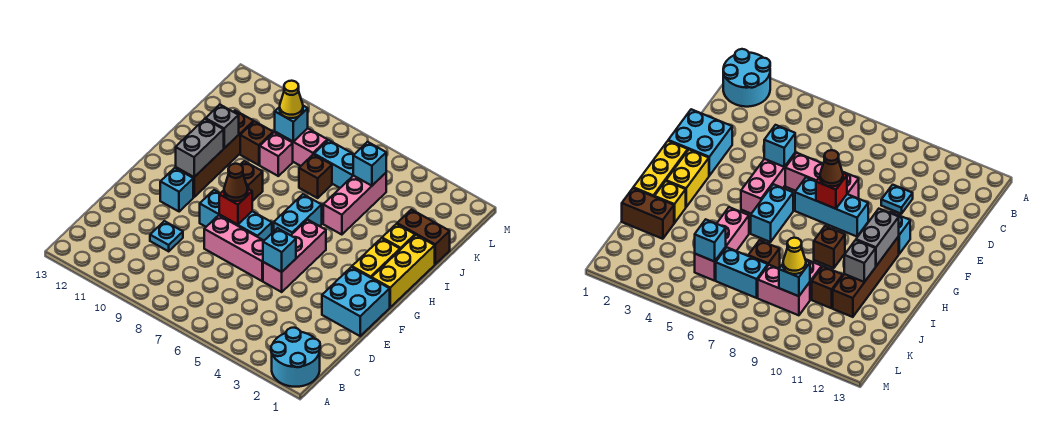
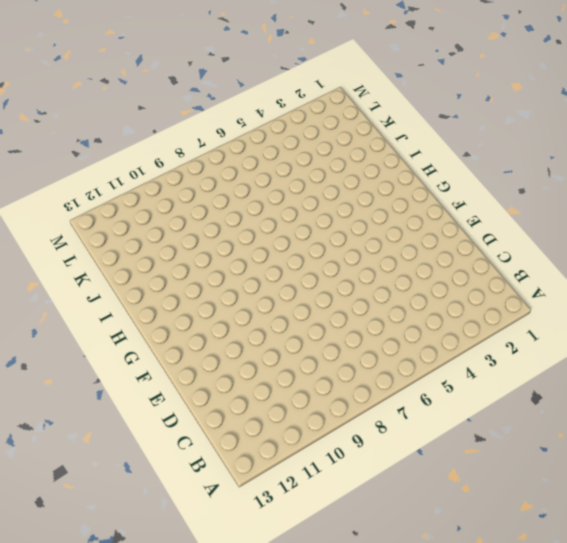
none -> cyan 2x2 round brick [271,328,320,387]
none -> cyan 1x1 plate [150,221,183,251]
none -> cyan 2x2 brick [322,267,390,336]

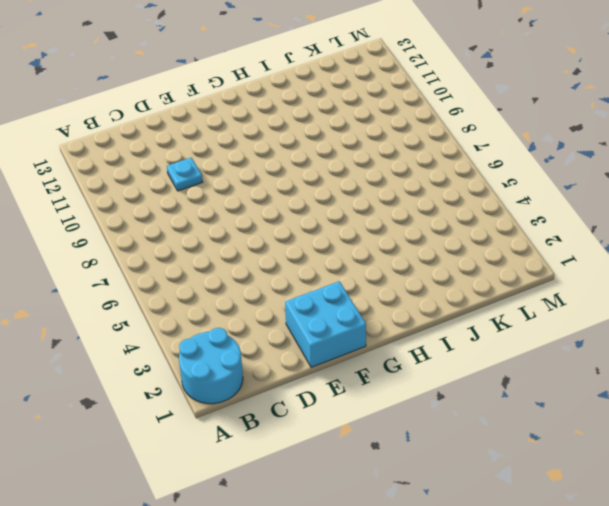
none -> pink 1x3 brick [263,220,326,292]
none -> pink 1x3 brick [204,215,264,281]
none -> cyan 1x3 brick [200,190,272,240]

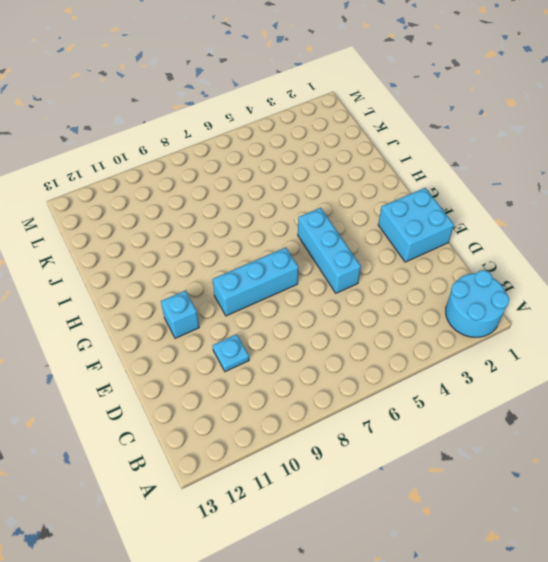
cyan 1x3 brick [298,208,361,293] -> pink 1x3 brick [263,220,326,292]
none -> pink 1x3 brick [204,215,264,281]
none -> yellow 1x3 brick [372,235,435,307]
none -> yellow 1x2 brick [352,238,400,278]

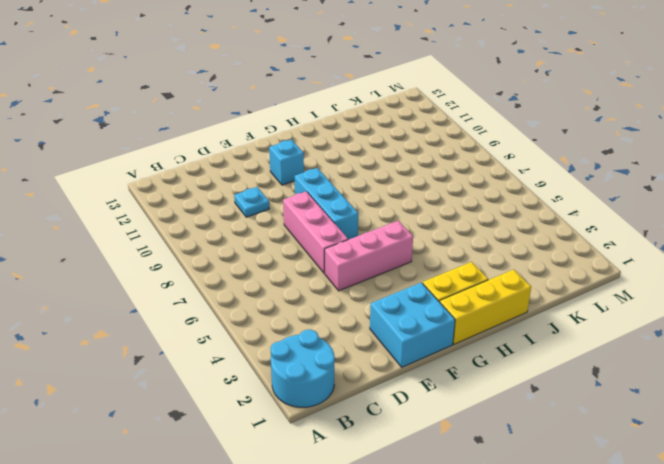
none -> cyan 1x2 brick [274,194,322,235]
none -> brown 1x4 brick [176,111,254,197]
none -> brown 1x1 brick [240,161,263,201]

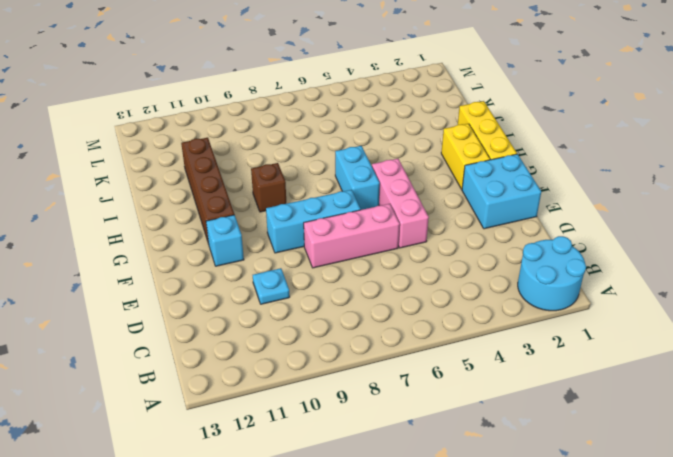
none -> yellow 1x1 brick [382,224,415,250]
none -> pink 1x3 brick [323,173,386,235]
none -> brown 1x2 brick [397,210,450,264]

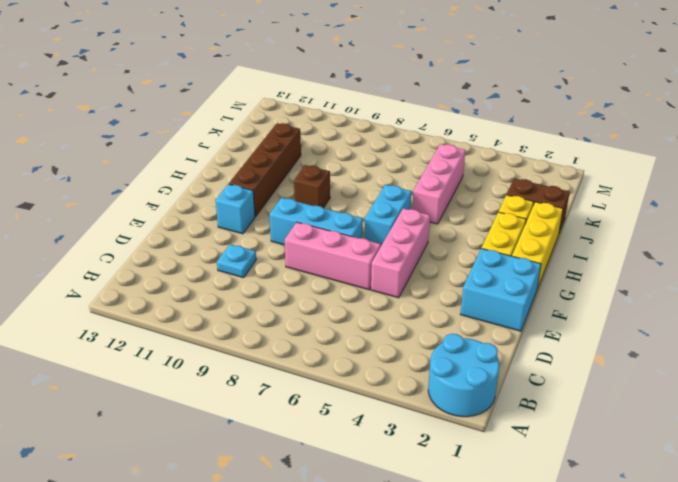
none -> brown 1x1 brick [299,154,332,198]
none -> pink 1x1 brick [260,132,293,176]
none -> brown 1x1 brick [240,121,273,165]

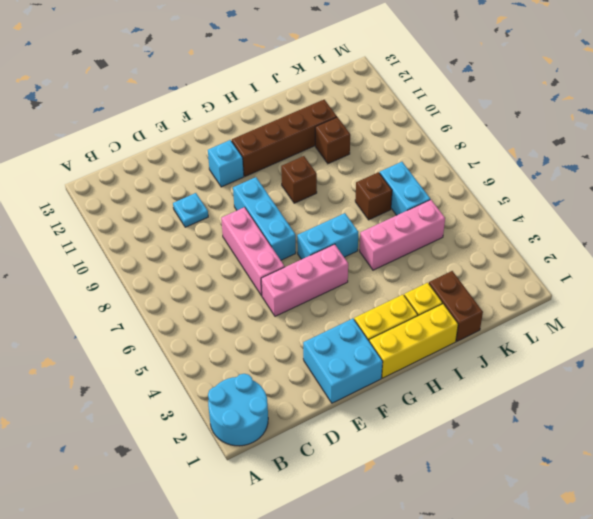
none -> pink 1x1 brick [260,132,293,176]
none -> pink 1x2 brick [275,128,327,166]
none -> cyan 1x1 brick [263,228,296,272]

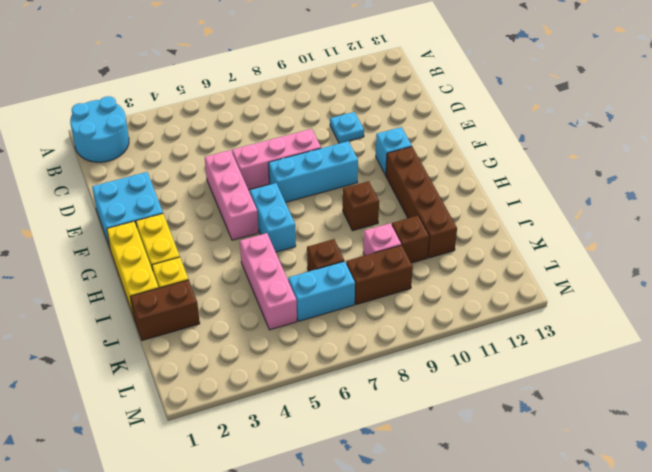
brown 1x2 brick [346,245,413,305] -> pink 1x2 brick [275,128,327,166]
none -> cyan 1x1 brick [263,228,296,272]
none -> red 1x1 brick [219,188,252,225]
none -> grey 1x2 brick [176,119,224,177]

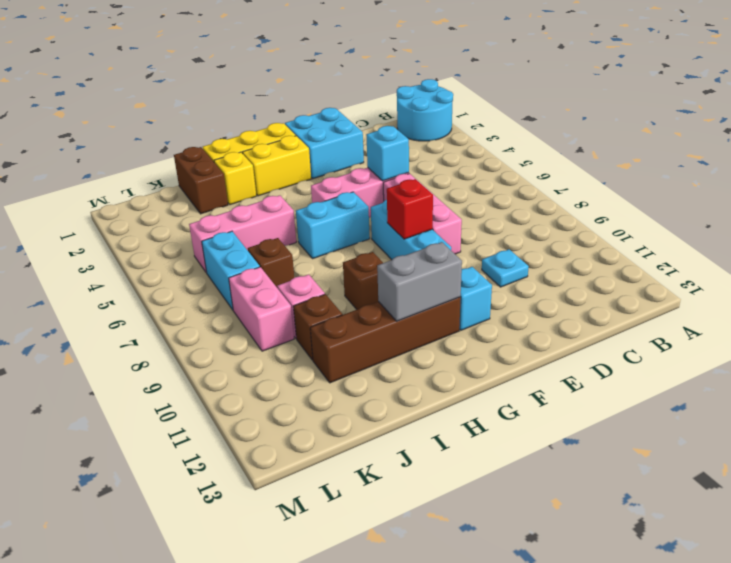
none -> grey 1x1 brick [206,105,239,148]
none -> cyan 1x1 brick [353,142,386,186]
none -> cyan 1x1 brick [275,106,308,142]

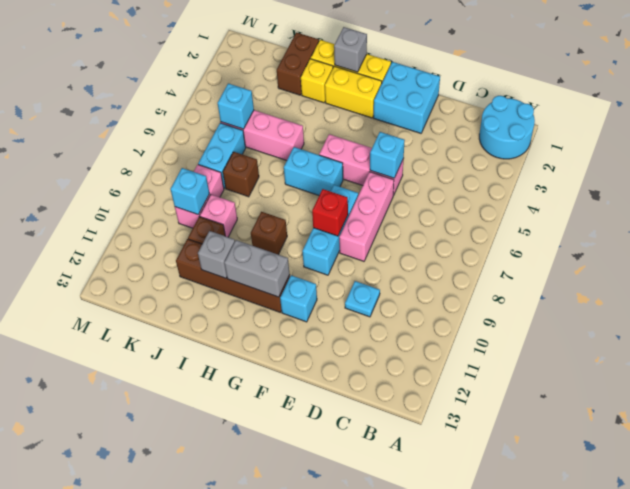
grey 1x1 brick [334,27,367,72] -> none
none -> brown 1x1 cone [224,164,248,201]
none -> yellow 1x1 cone [280,81,303,118]

